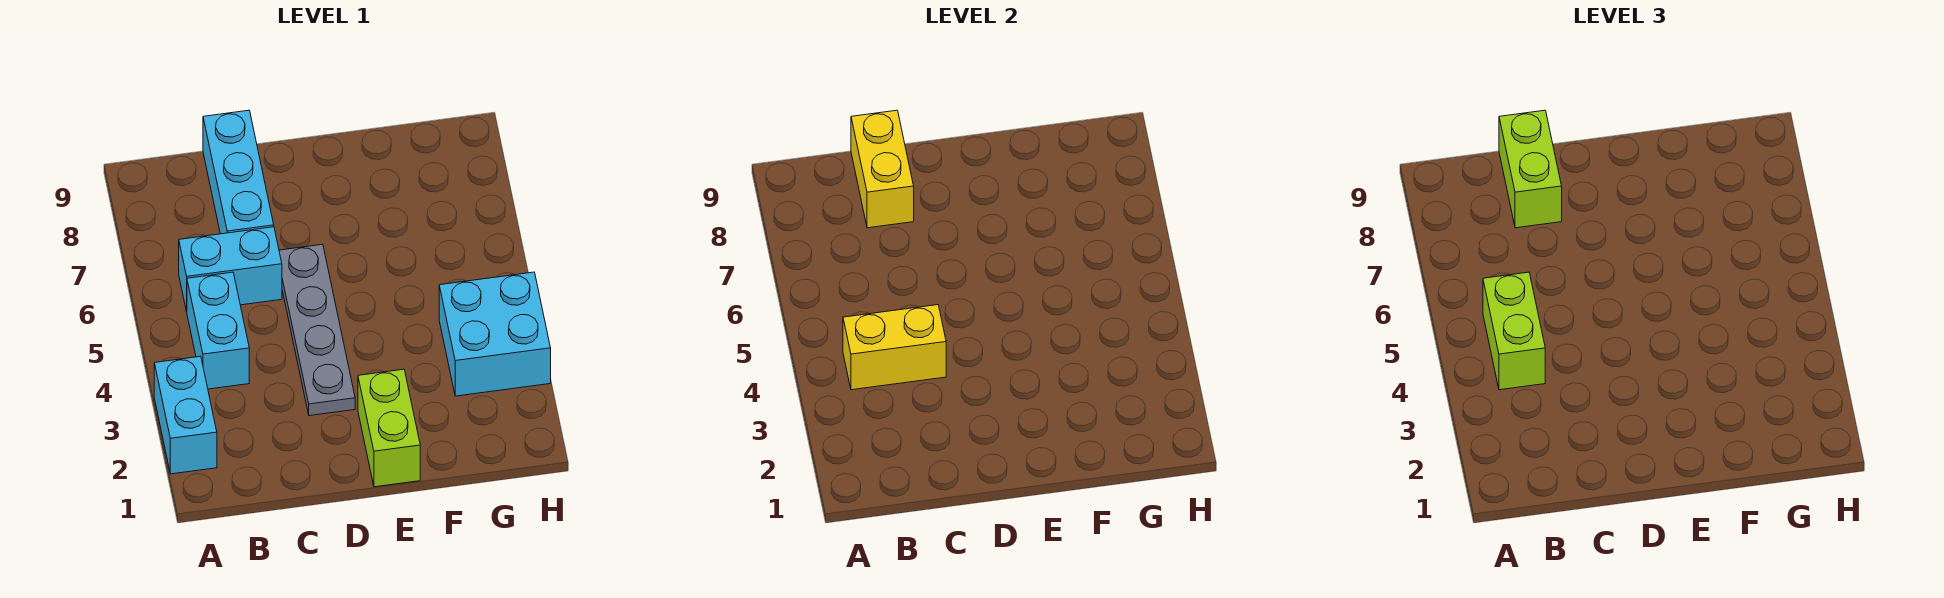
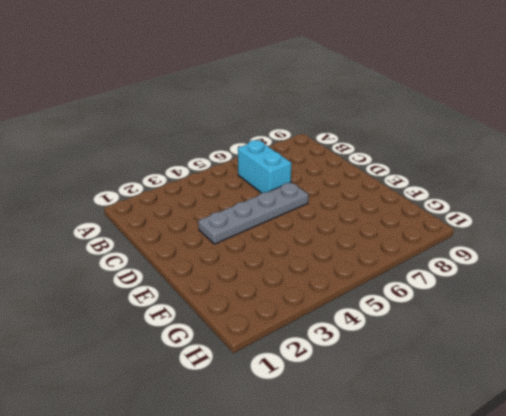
none -> cyan 1x2 brick [154,356,217,474]
none -> cyan 1x2 brick [187,272,249,389]

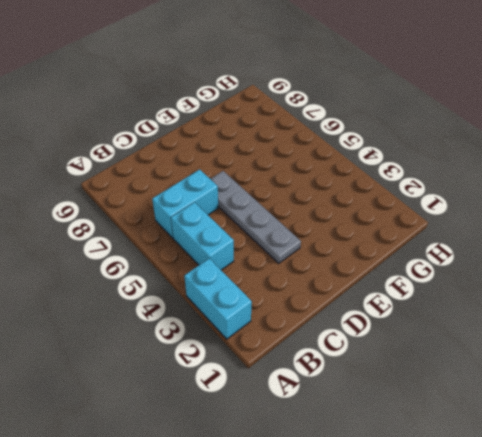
none -> cyan 1x3 brick [203,110,274,234]
none -> lime 1x2 brick [358,369,420,487]

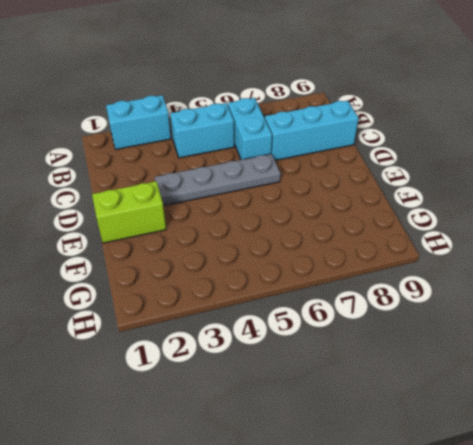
none -> cyan 2x2 brick [439,272,551,396]
none -> yellow 1x2 brick [843,305,946,390]

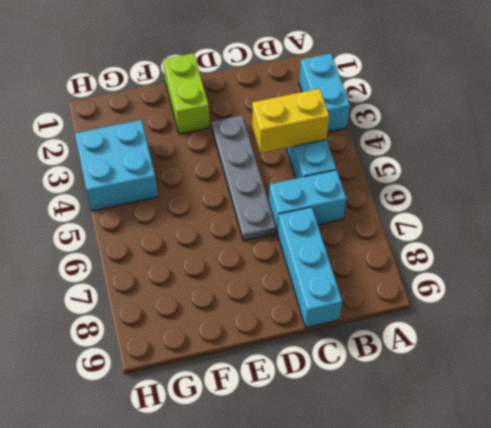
none -> yellow 1x2 brick [851,110,914,228]
none -> lime 1x2 brick [1483,272,1545,390]

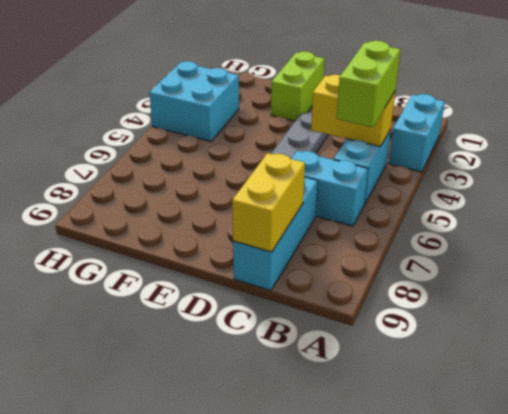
none -> lime 1x2 brick [1499,110,1562,228]

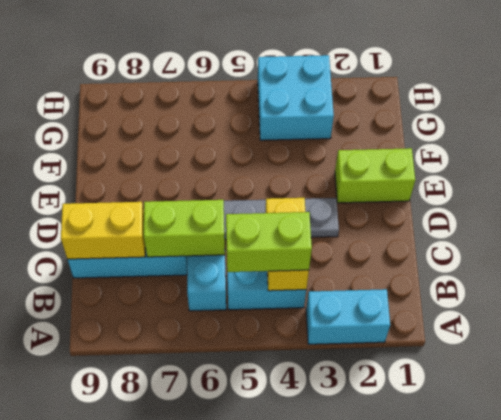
lime 1x2 brick [144,200,225,257] -> lime 1x2 brick moved to [1499,110,1562,228]

